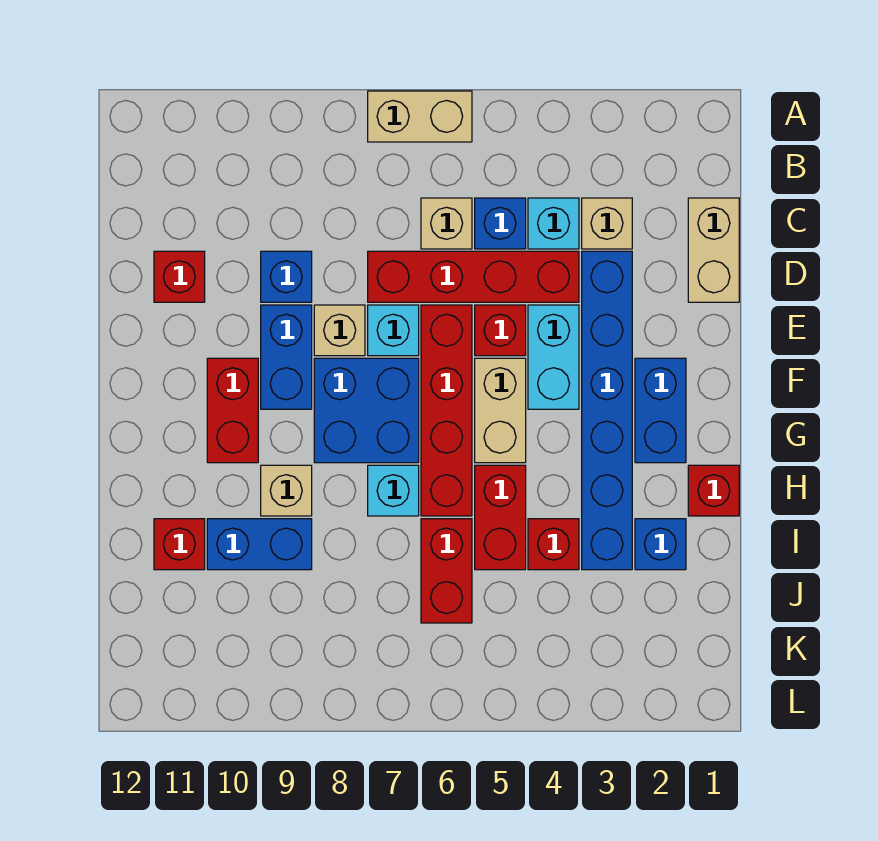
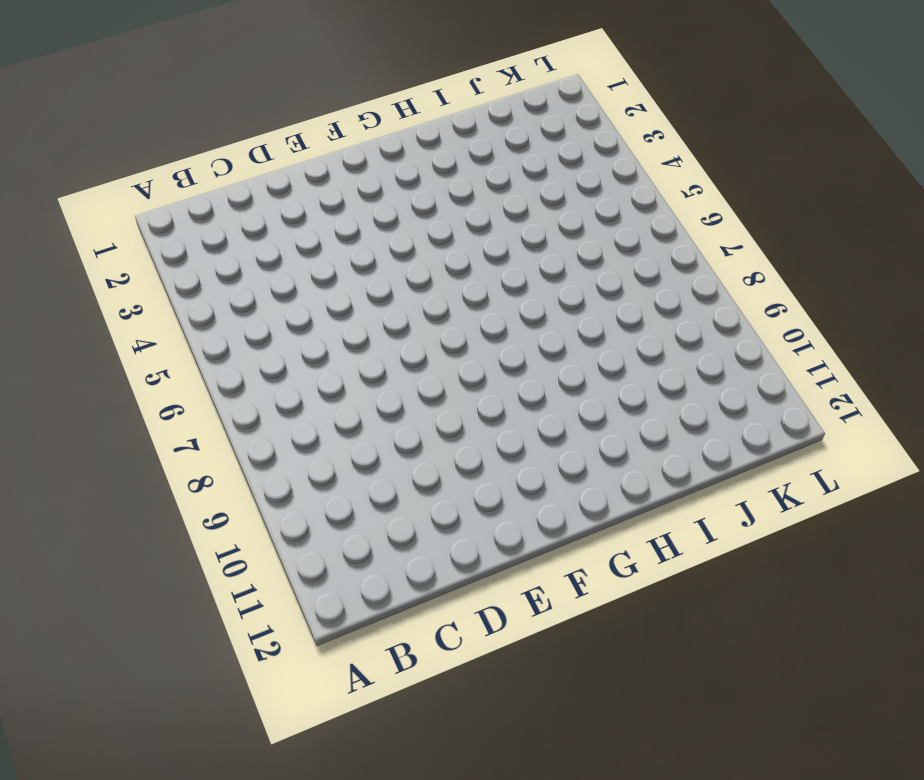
none -> tan 1x2 brick [368,91,472,142]
none -> tan 1x2 brick [688,198,739,302]
none -> tan 1x1 brick [582,198,632,249]

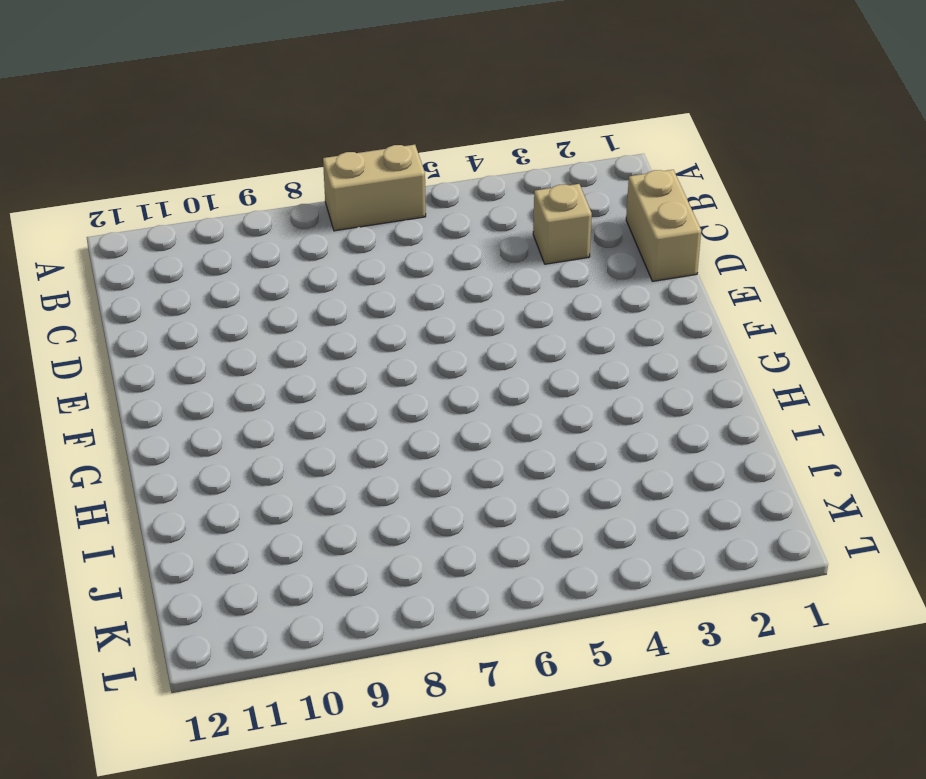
none -> cyan 1x1 brick [528,198,579,249]
none -> blue 1x1 brick [475,198,526,249]
none -> tan 1x1 brick [421,198,472,249]

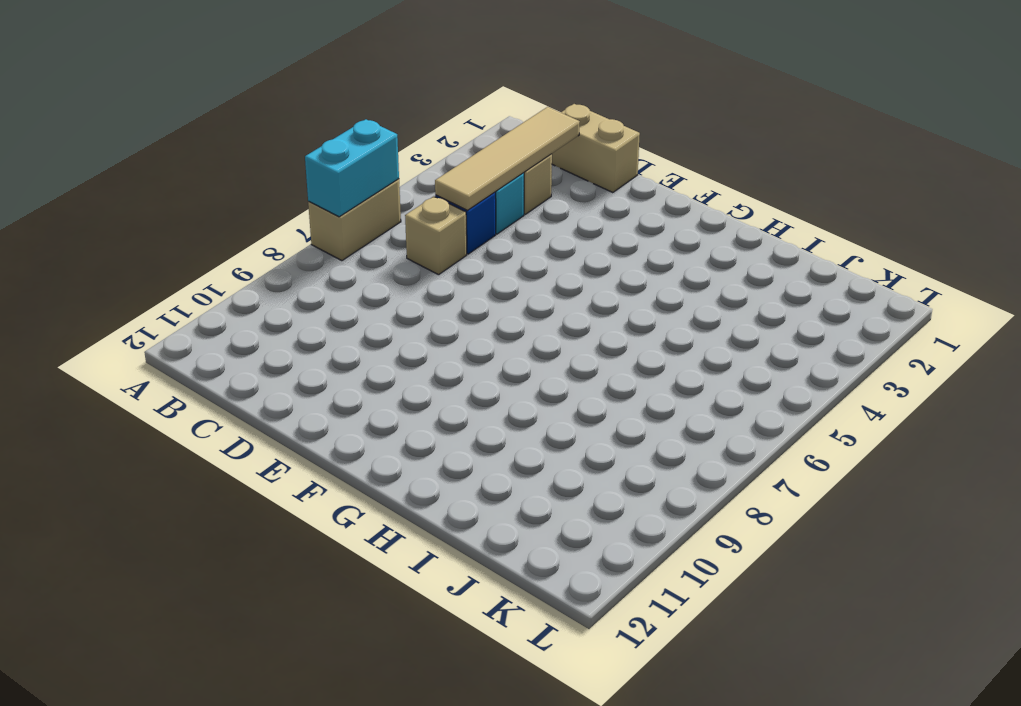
cyan 1x2 brick [305,119,399,217] -> cyan 1x2 brick turned to [528,305,579,409]
tan 1x4 tile [435,107,580,211] -> none
none -> blue 1x6 brick [582,251,632,570]
none -> red 1x4 brick [368,251,579,302]
none -> blue 1x1 brick [261,251,312,302]

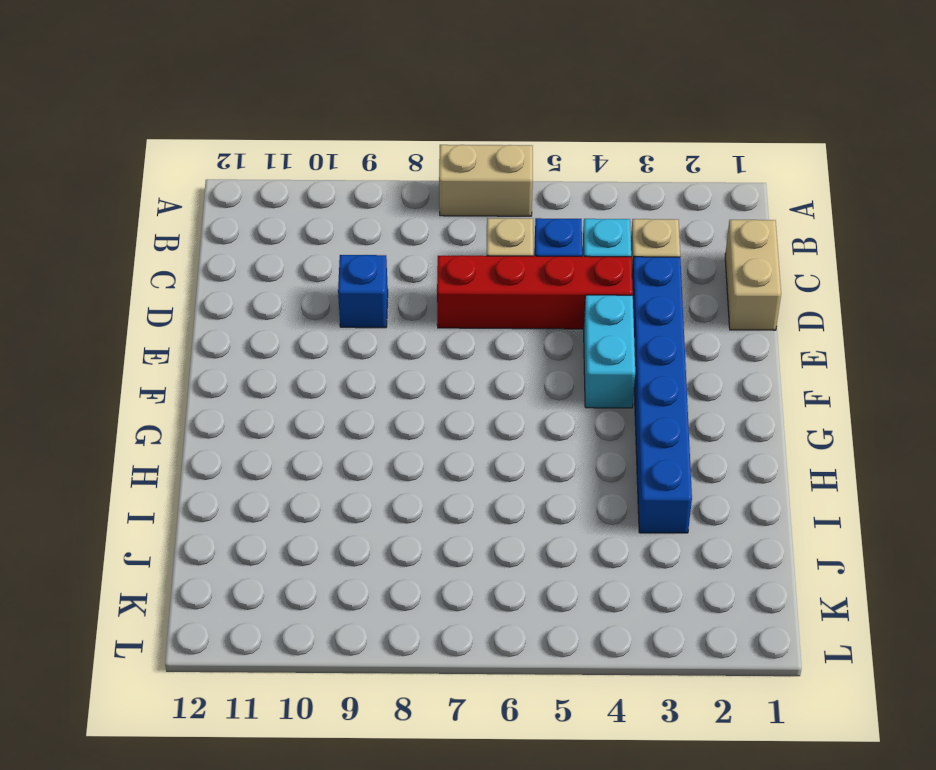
none -> red 1x1 brick [154,251,205,302]
none -> red 1x1 brick [475,305,526,356]
none -> red 1x4 brick [421,305,472,516]

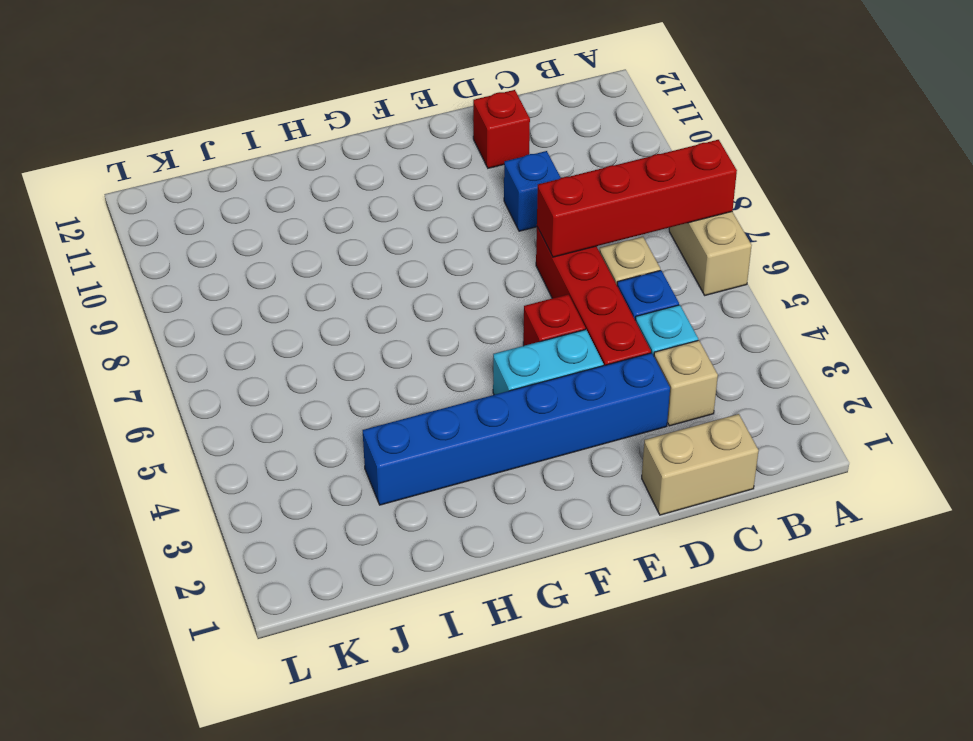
red 1x4 brick [537,140,737,257] -> red 1x4 brick moved to [421,305,472,516]
none -> cyan 1x1 brick [368,305,419,356]
none -> tan 1x1 brick [314,305,365,356]
none -> blue 1x2 brick [261,305,312,409]

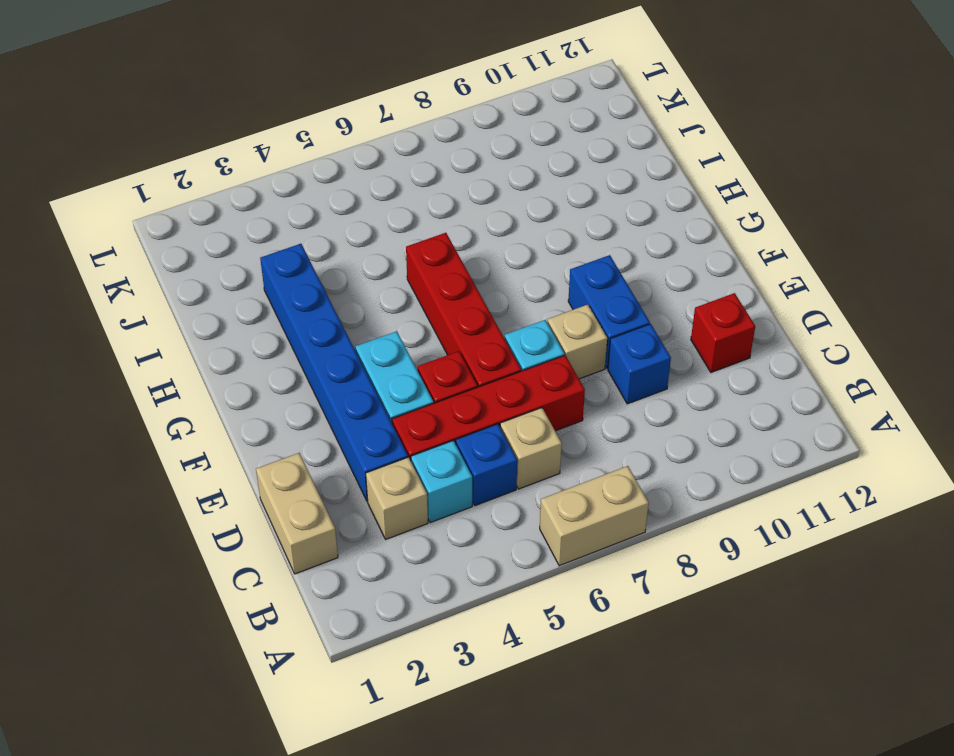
none -> blue 1x2 brick [635,358,686,463]
none -> tan 1x2 brick [475,358,526,463]
none -> blue 2x2 brick [314,358,419,463]

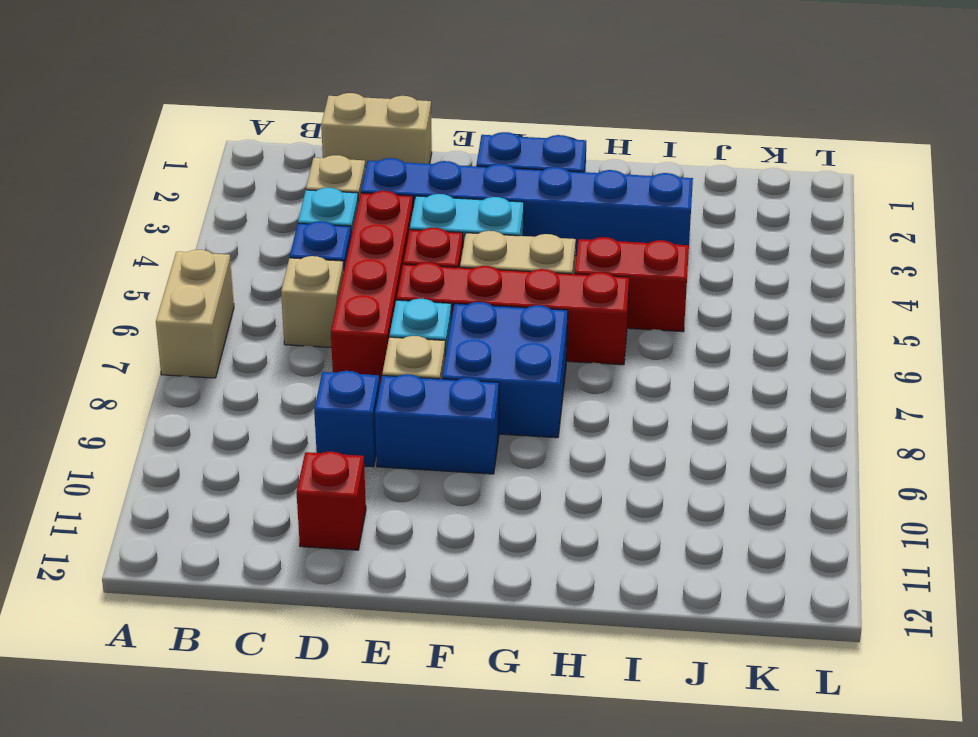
none -> red 1x2 brick [207,358,258,463]
none -> red 1x1 brick [688,465,739,516]
none -> cyan 1x1 brick [368,465,419,516]

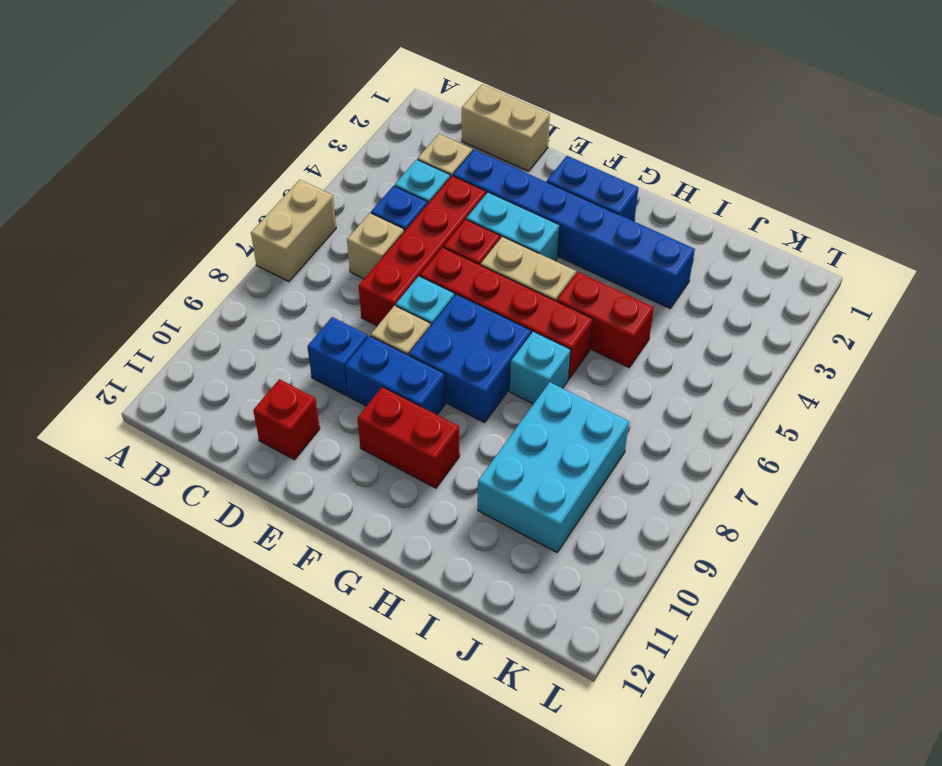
cyan 2x3 brick [478,382,629,552] -> blue 1x2 brick [207,519,312,570]
none -> red 1x1 brick [688,465,739,516]
none -> tan 1x1 brick [261,465,312,516]
none -> blue 1x1 brick [635,519,686,570]

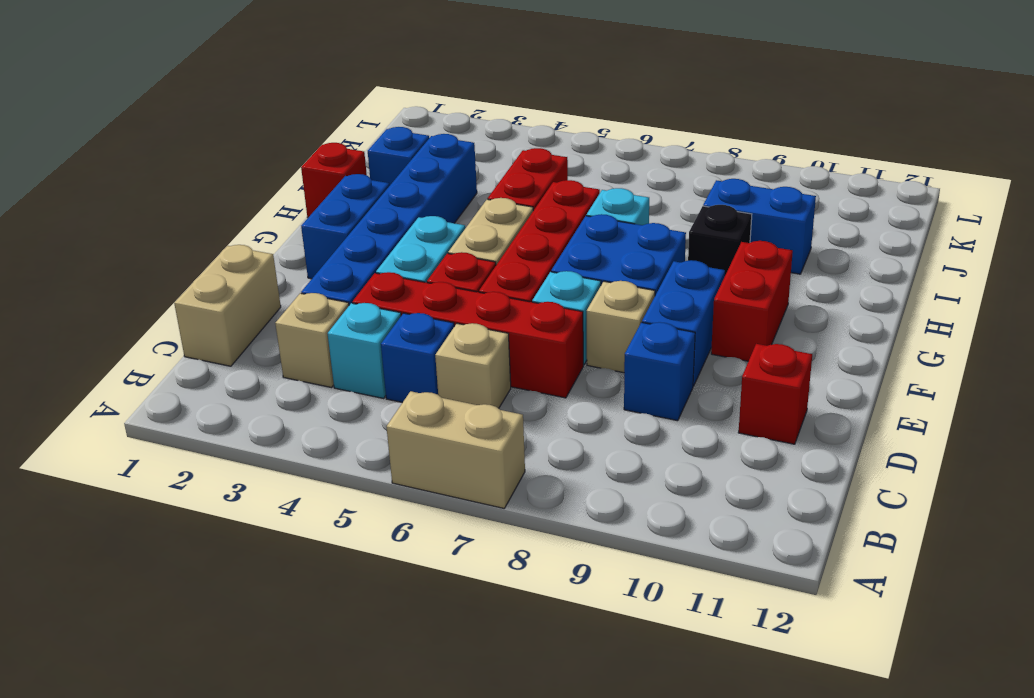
black 1x1 brick [688,205,752,275] -> tan 1x1 brick [261,465,312,516]
none -> red 1x1 brick [528,519,579,570]
none -> red 1x2 brick [421,519,472,623]
none -> red 1x1 brick [154,519,205,570]

